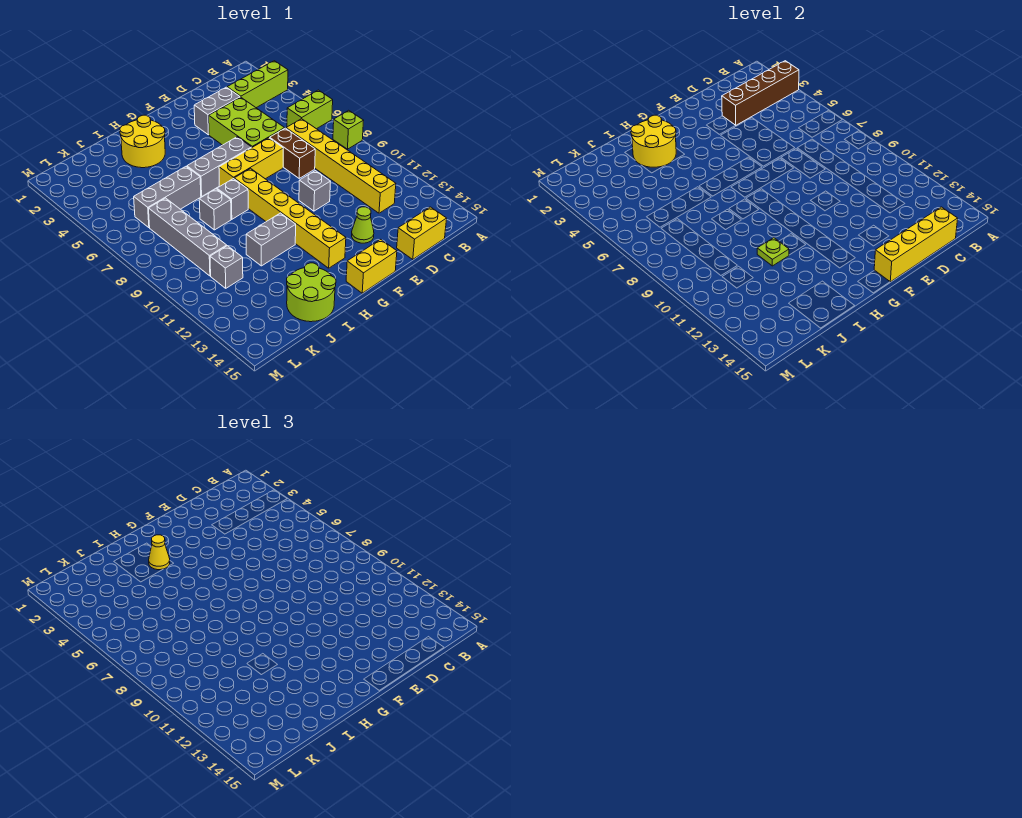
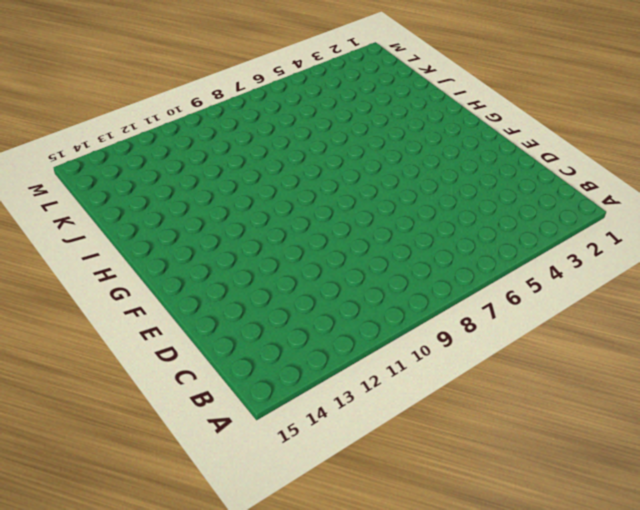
none -> lime 1x3 brick [227,61,288,108]
none -> lime 1x2 brick [287,90,333,129]
none -> lime 1x1 brick [333,110,364,149]

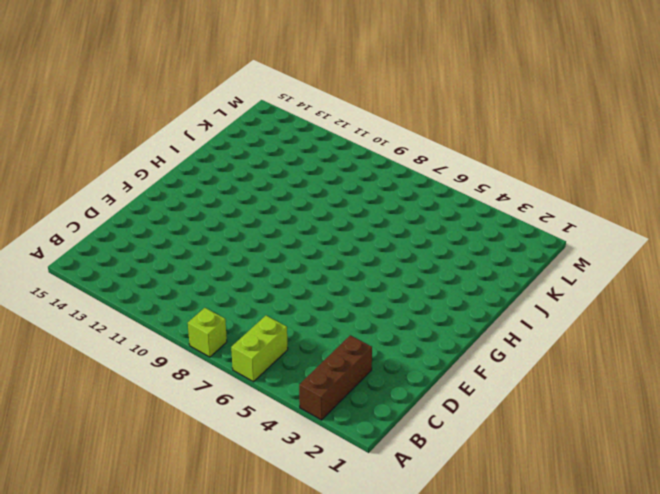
brown 1x3 brick [299,335,372,420] -> lime 1x3 brick [227,61,288,108]
none -> yellow 1x6 brick [286,119,396,213]
none -> yellow 1x2 brick [397,207,447,260]
none -> grey 1x2 brick [194,87,240,135]

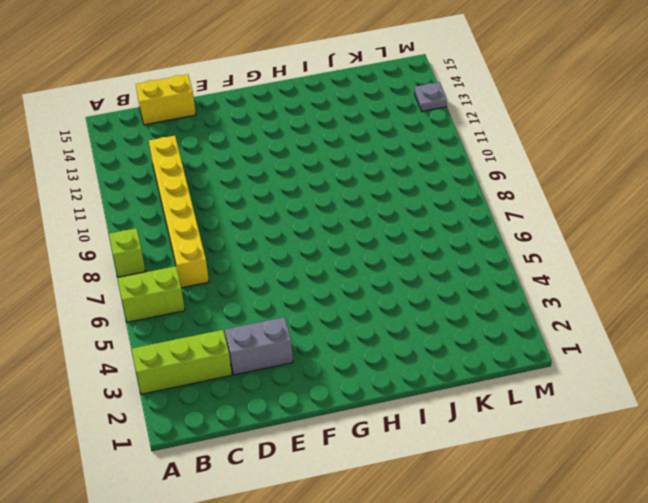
grey 1x1 plate [415,82,447,111] -> none
none -> lime 2x3 brick [209,97,285,147]
none -> brown 1x2 brick [270,128,315,178]
none -> yellow 1x3 brick [219,138,283,186]

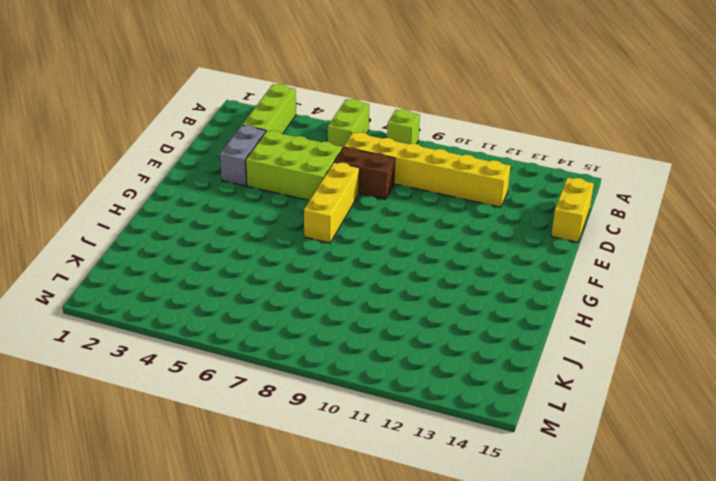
none -> grey 1x1 brick [299,171,331,211]
none -> lime 1x1 cone [352,207,374,243]
none -> grey 1x3 brick [187,137,252,196]

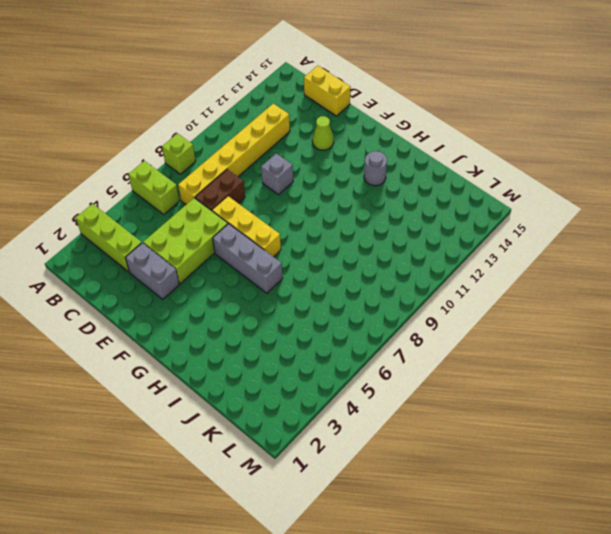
grey 1x1 round brick [364,151,387,186] -> none
none -> yellow 1x2 brick [346,239,397,293]
none -> yellow 1x6 brick [234,168,346,268]
none -> yellow 2x2 round brick [120,115,165,168]

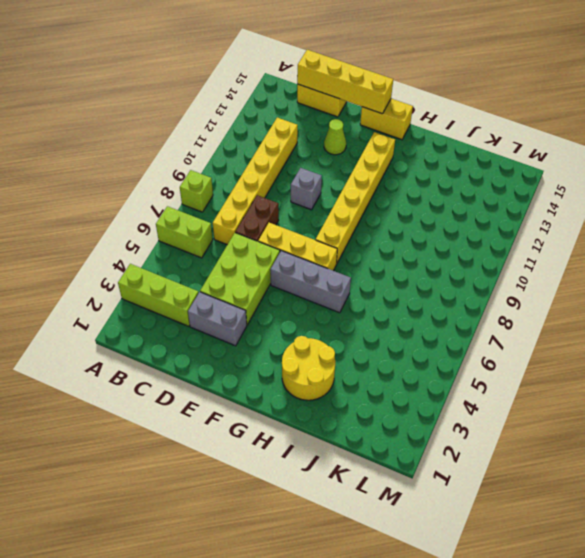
none -> grey 1x1 brick [217,178,248,219]
none -> grey 1x2 brick [246,213,296,266]
none -> grey 1x3 brick [134,167,201,228]

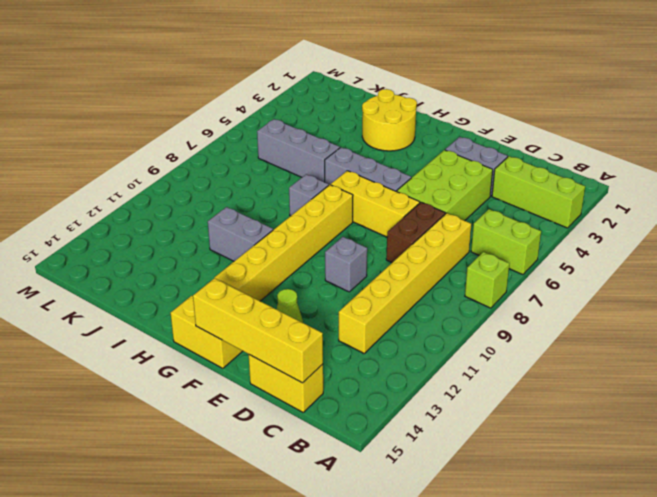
none -> grey 1x1 brick [199,189,231,230]
none -> lime 2x2 round brick [287,263,336,322]
none -> grey 1x4 brick [149,198,227,276]

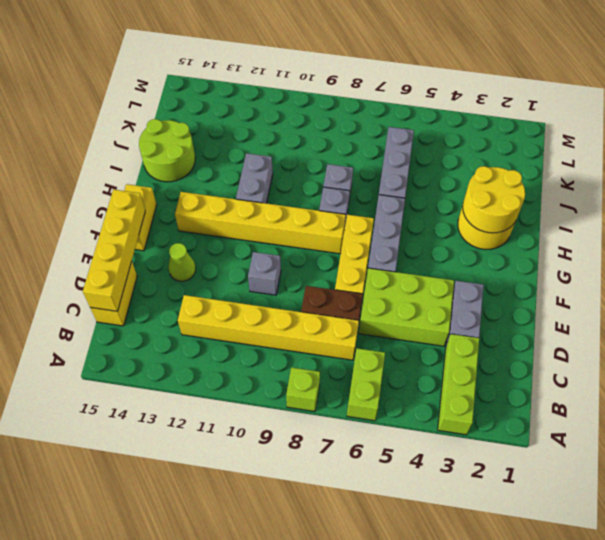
none -> grey 1x4 brick [149,198,227,276]
none -> grey 1x1 brick [210,246,243,288]
none -> brown 1x4 brick [722,61,799,125]

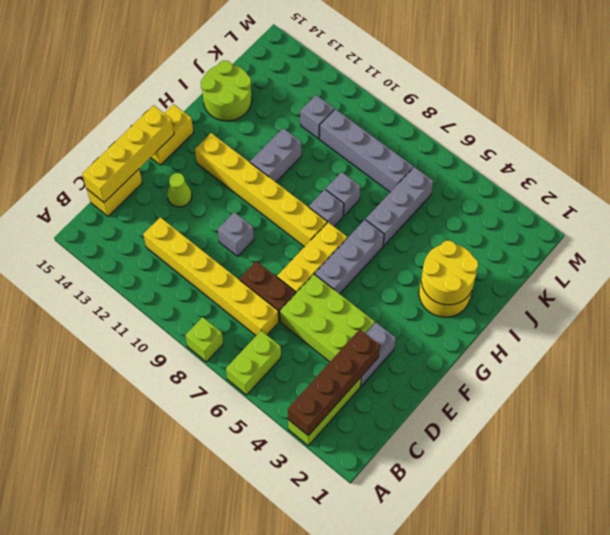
none -> lime 1x1 plate [757,238,789,266]
none -> yellow 1x1 cone [149,535,170,570]

